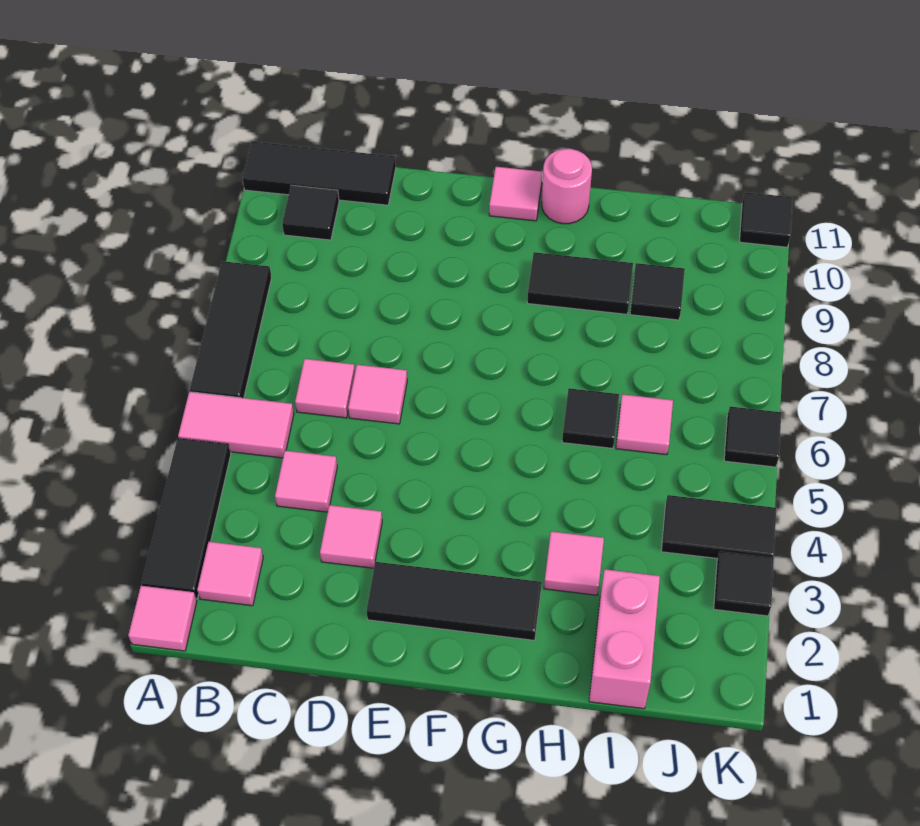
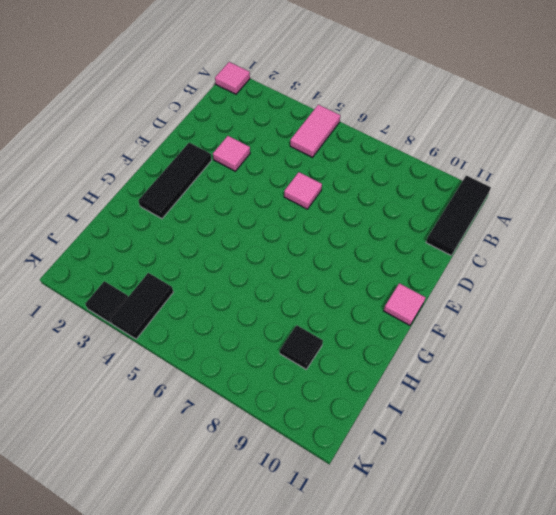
none -> black 1x3 tile [141,438,231,599]
none -> black 1x3 tile [190,261,272,398]
none -> pink 1x1 tile [197,542,263,606]

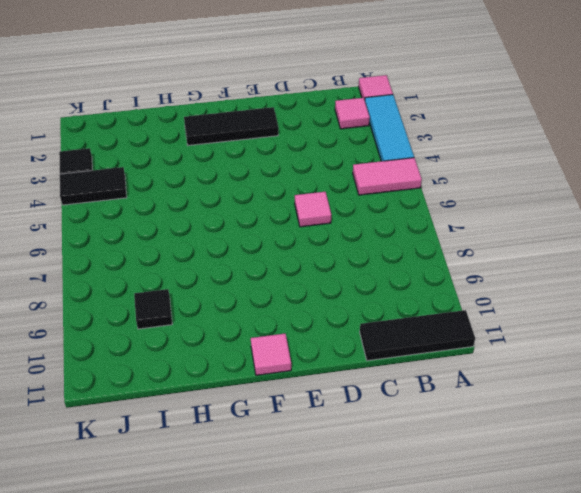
cyan 1x3 tile [365,95,414,161] -> black 1x3 tile [141,438,231,599]
none -> black 1x3 tile [190,261,272,398]
none -> black 1x1 tile [282,185,339,240]
none -> pink 1x1 tile [275,451,337,512]

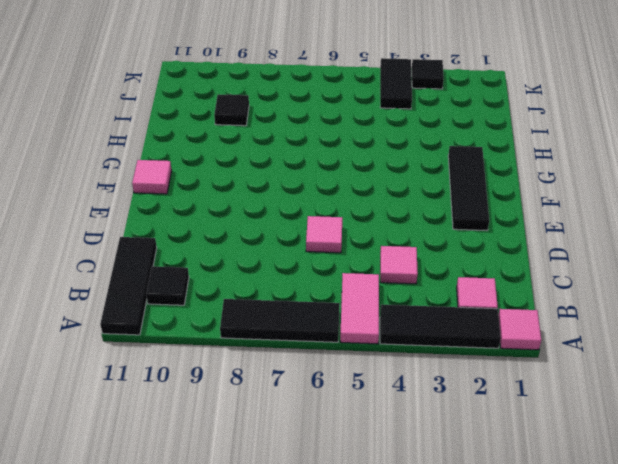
none -> pink 1x1 tile [295,359,355,418]
none -> pink 1x1 tile [320,505,382,568]
none -> black 1x2 tile [527,252,633,314]

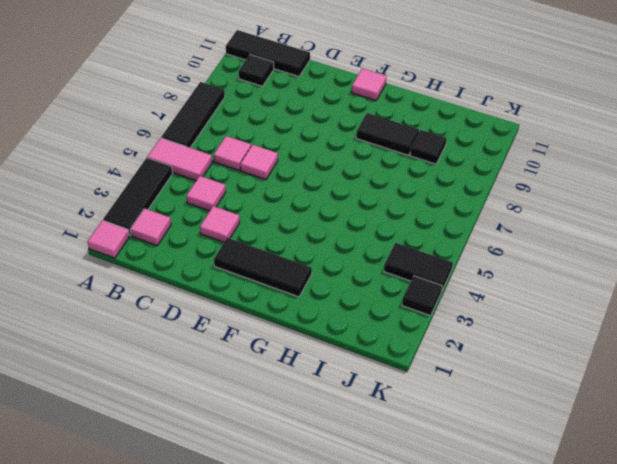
none -> pink 1x1 round brick [542,149,592,224]
none -> pink 1x1 tile [544,531,604,595]
none -> black 1x1 tile [562,388,619,448]

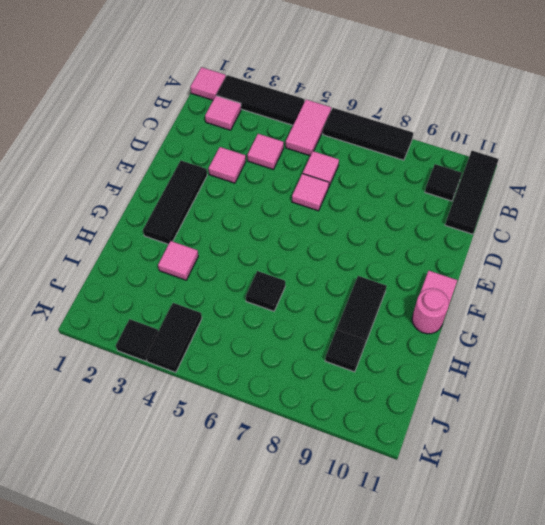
none -> pink 1x2 brick [589,569,660,709]
none -> pink 1x1 tile [616,394,673,455]
none -> black 1x1 tile [724,406,781,467]

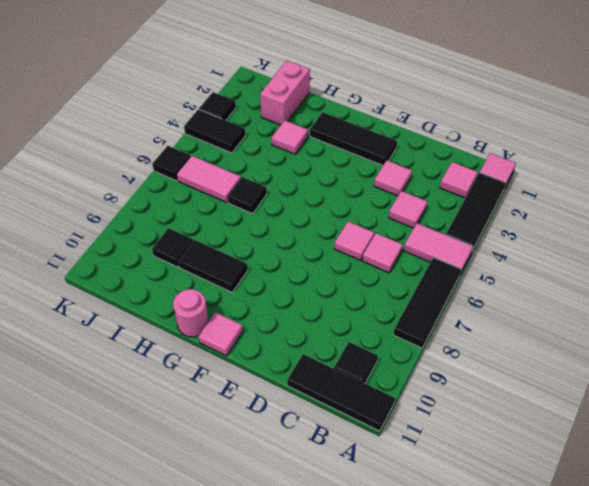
pink 1x2 tile [177,156,241,203] -> pink 1x1 tile [616,394,673,455]
none -> black 1x1 tile [740,192,793,247]

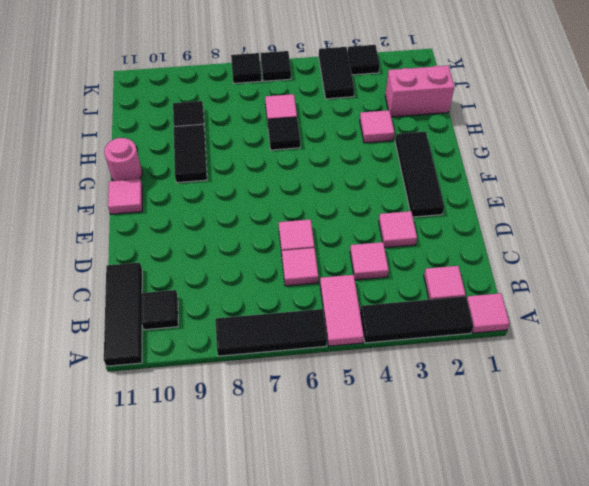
black 1x1 tile [231,53,262,83] -> black 1x1 tile moved to [740,192,793,247]

